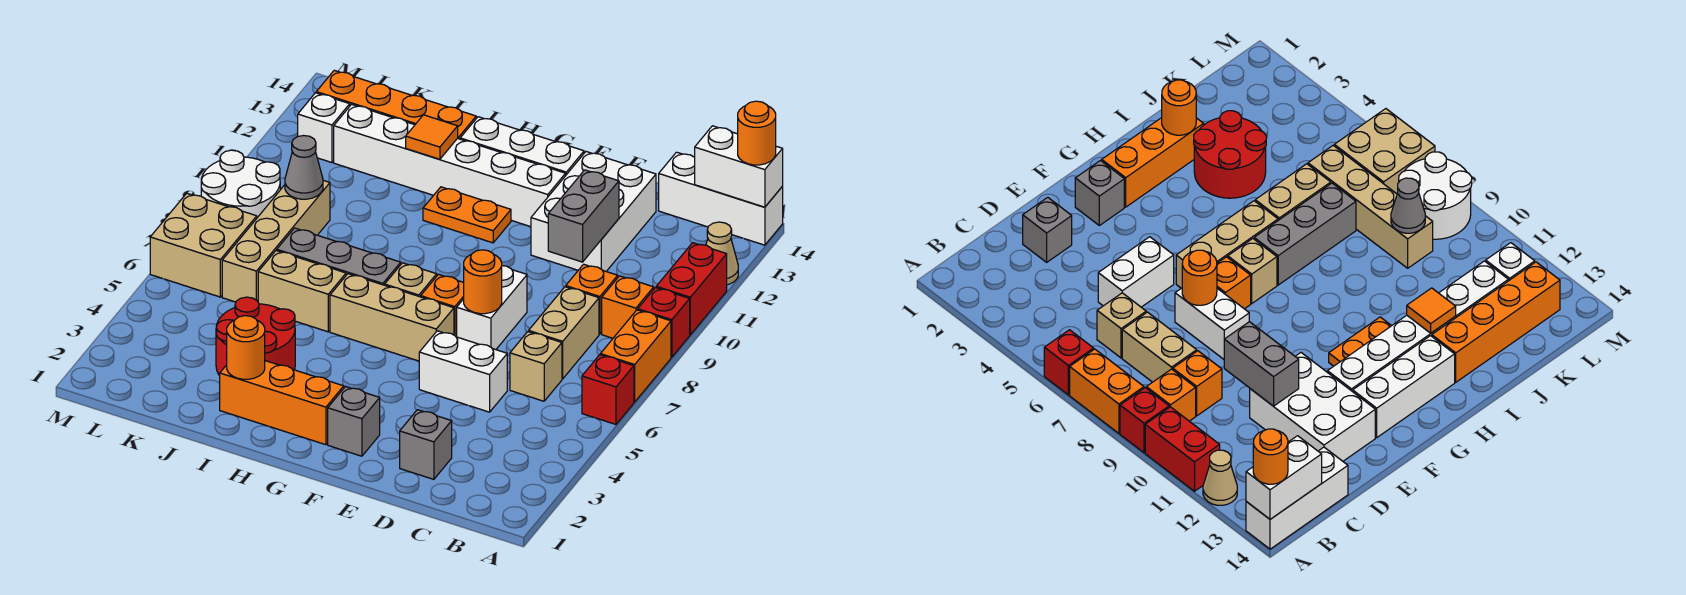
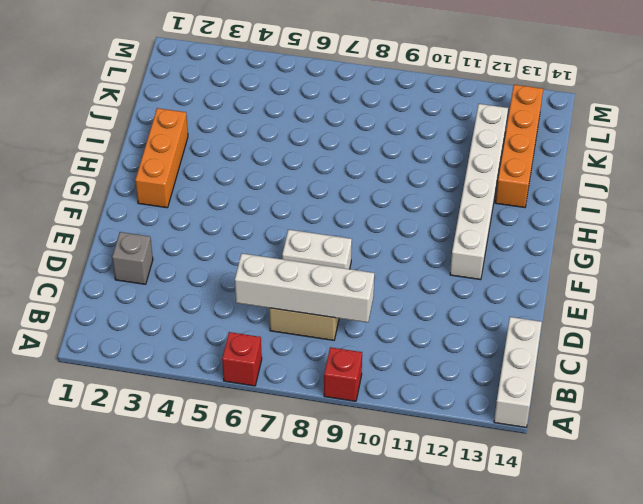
white 1x4 brick [235,254,374,322] -> none
none -> orange 1x2 brick [600,310,671,402]
none -> red 1x2 brick [656,243,727,335]
none -> tan 1x1 cone [706,222,738,285]
none -> orange 1x1 brick [602,276,654,338]

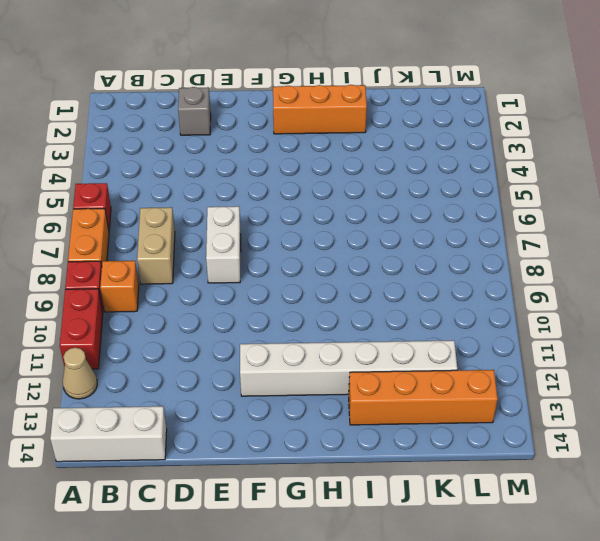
none -> tan 1x1 brick [510,332,562,401]
none -> orange 1x1 brick [566,264,618,334]
none -> white 1x2 brick [419,331,507,412]
none -> white 2x3 brick [531,152,656,271]

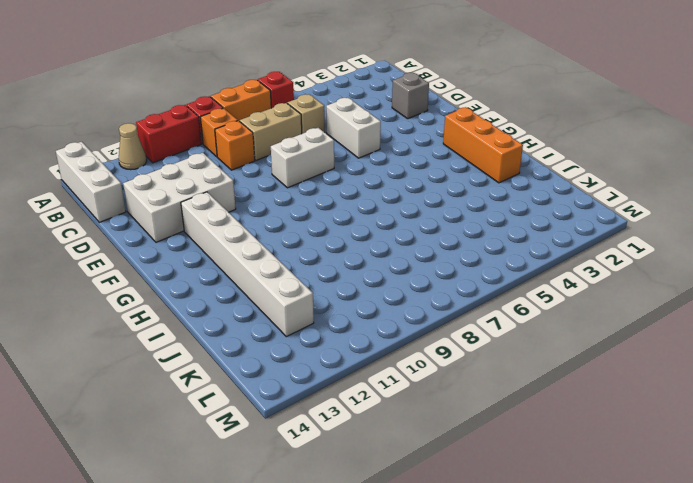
none -> grey 1x1 brick [328,387,380,456]
none -> tan 1x3 brick [330,274,454,361]
none -> orange 1x1 brick [421,274,464,337]
none -> white 1x3 brick [460,117,584,175]

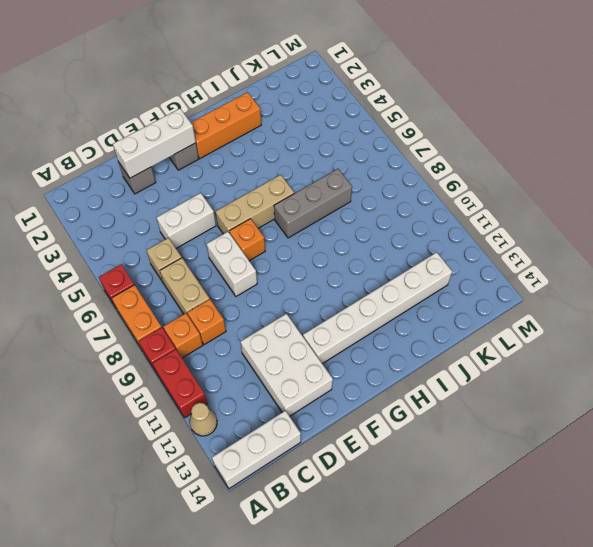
white 1x3 brick [113,109,196,178] -> white 1x3 brick moved to [460,117,584,175]
none -> tan 1x1 brick [385,263,437,297]
none -> orange 1x2 plate [423,187,511,243]
none -> red 2x2 round brick [216,297,295,376]
none -> tan 1x2 brick [258,250,346,332]

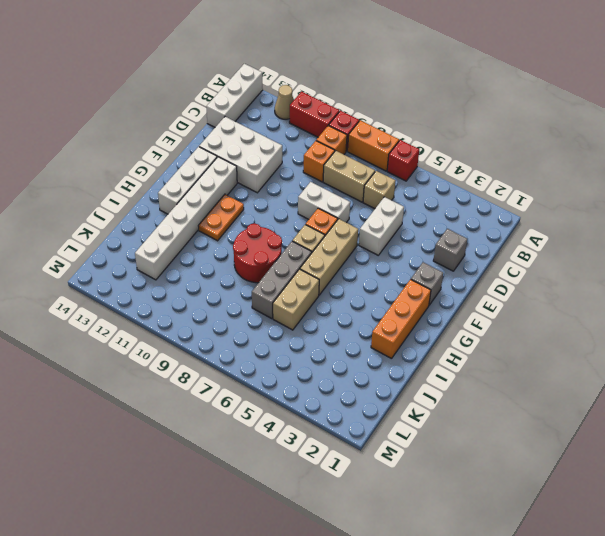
red 2x2 round brick [233,223,282,283] -> red 2x2 round brick moved to [216,297,295,376]
none -> orange 1x4 brick [316,70,476,139]
none -> tan 1x4 brick [222,181,330,302]
none -> tan 2x2 brick [150,193,257,297]
none -> white 2x2 round brick [201,150,280,218]

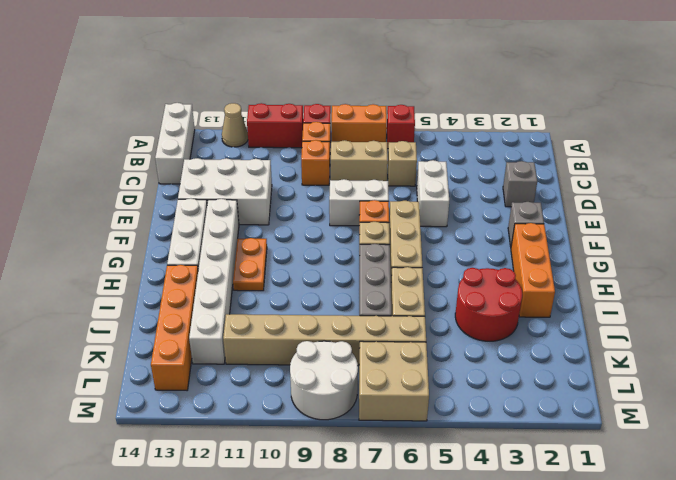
tan 1x6 brick [223,314,426,366] -> tan 1x4 brick [222,181,330,302]
none -> white 1x1 brick [298,93,350,163]
none -> white 1x2 brick [695,126,783,207]
none -> grey 1x2 brick [548,170,619,262]
none -> orange 1x1 round brick [464,250,502,314]

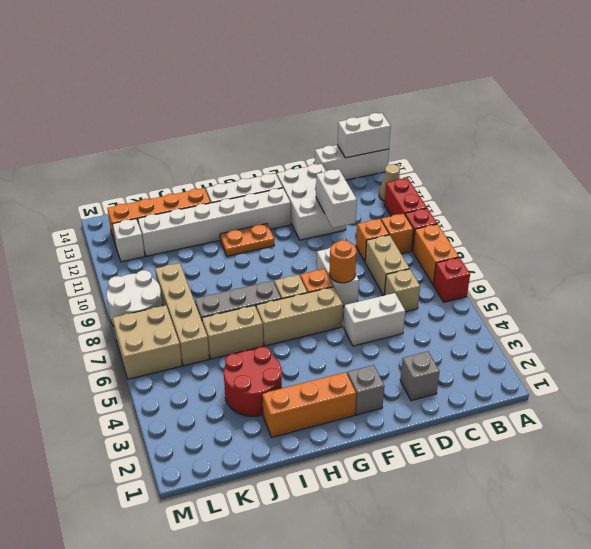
white 1x2 brick [316,169,357,228] -> grey 1x2 brick [548,170,619,262]
none -> orange 1x1 round brick [227,316,265,379]
none -> orange 1x1 tile [406,115,458,159]
none -> grey 1x1 cone [285,136,323,199]
none -> orange 1x1 round brick [738,101,776,165]

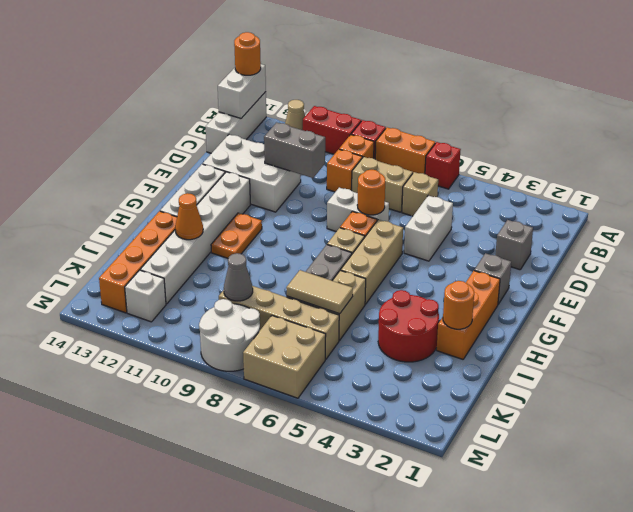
orange 1x1 cone [175,193,203,240] -> orange 1x1 tile [406,115,458,159]
tan 1x2 tile [286,270,353,314] -> none

